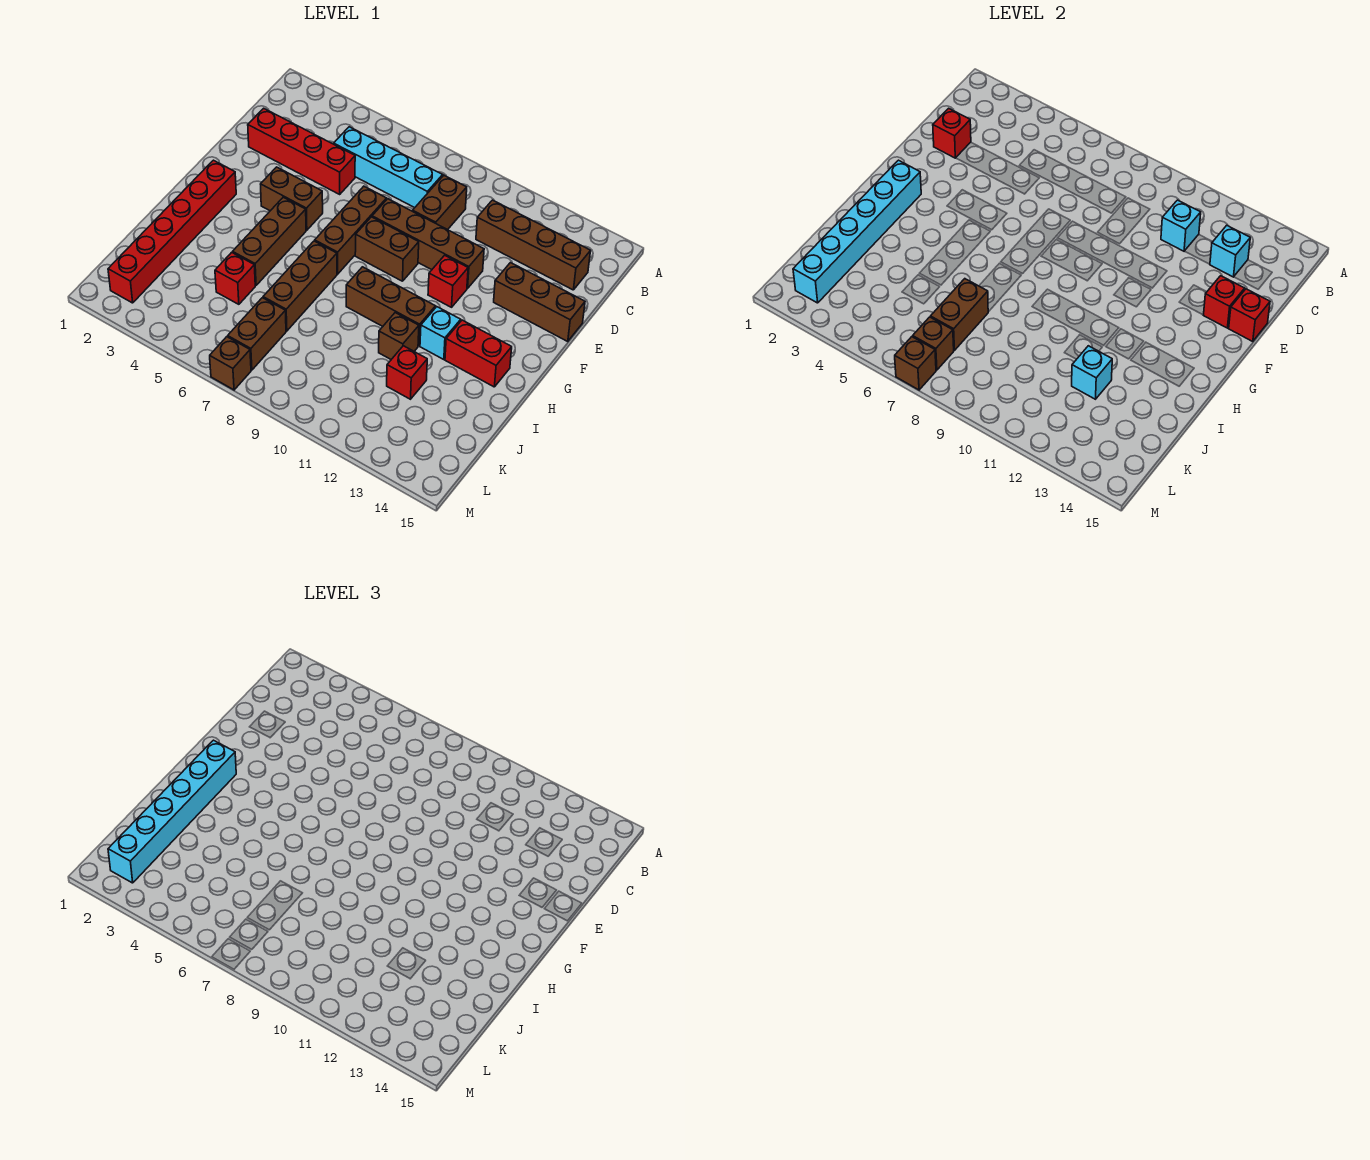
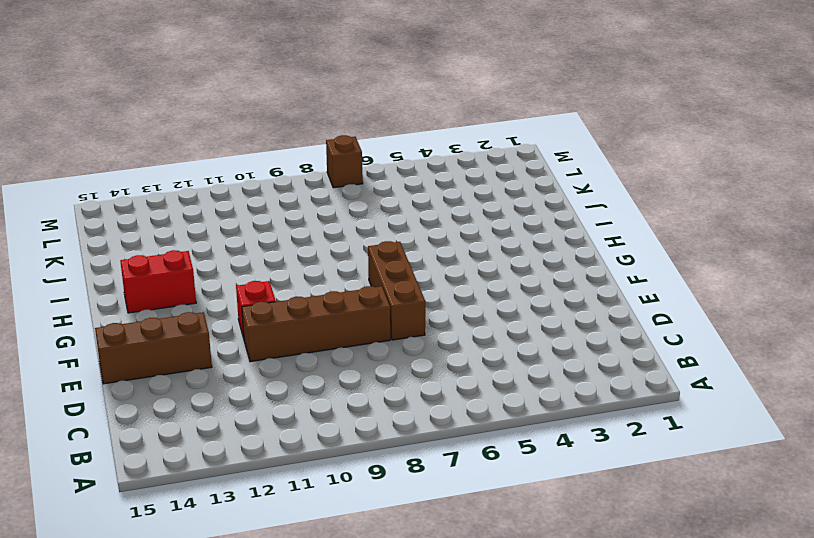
none -> cyan 1x4 brick [334,127,443,208]
none -> brown 1x2 brick [413,175,467,230]
none -> brown 1x4 brick [476,200,590,290]
none -> red 1x4 brick [248,108,355,194]

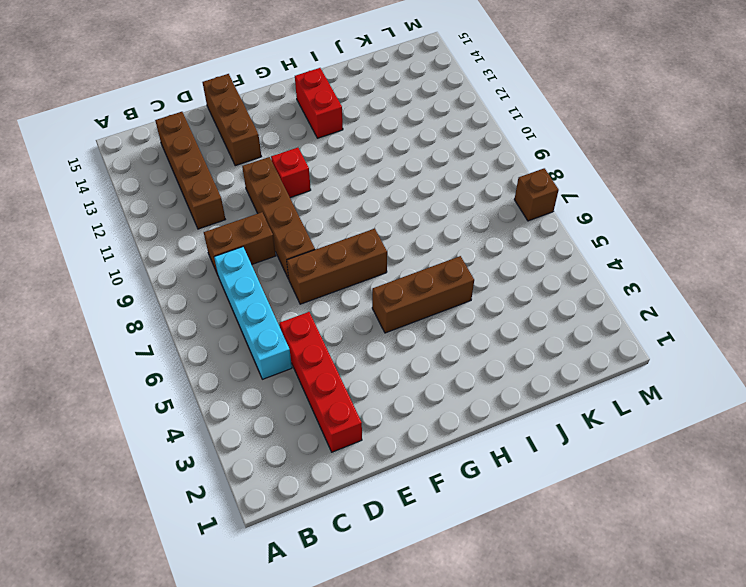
none -> brown 1x2 brick [261,167,323,230]
none -> brown 1x2 brick [355,217,419,281]
none -> red 1x6 brick [108,160,236,303]
none -> brown 1x3 brick [263,241,337,331]

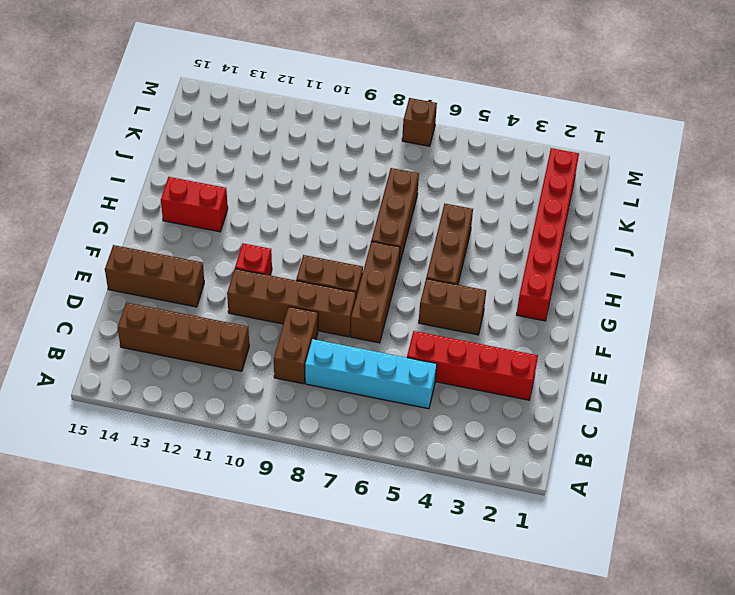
none -> brown 1x3 brick [346,267,436,346]
none -> cyan 1x1 brick [420,307,461,360]
none -> brown 1x1 brick [379,313,419,359]
none -> red 1x1 brick [215,252,255,304]

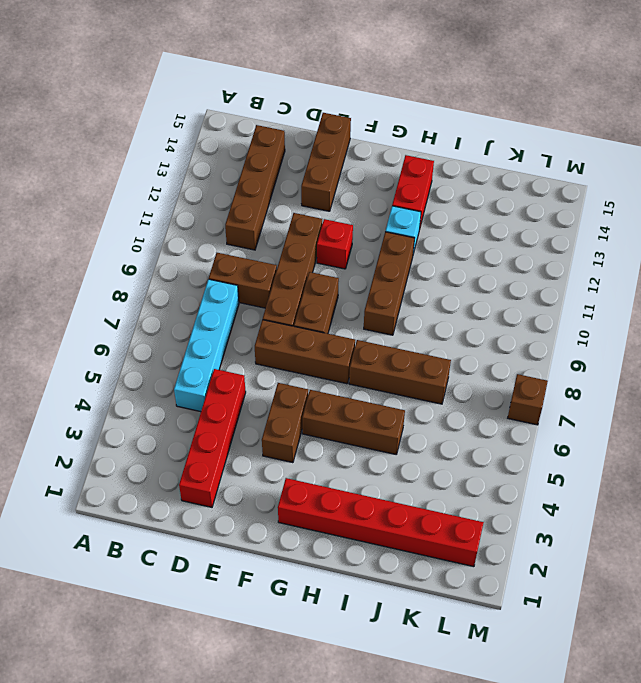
none -> brown 1x1 brick [379,313,419,359]
none -> red 1x1 brick [215,252,255,304]
none -> red 1x1 brick [387,346,427,399]
none -> brown 1x2 brick [228,298,286,370]

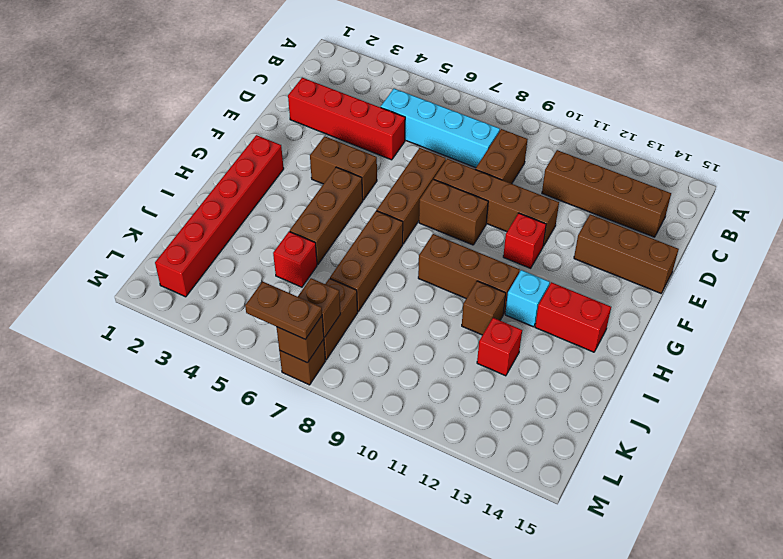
brown 1x2 plate [245,281,322,340] -> none
none -> cyan 1x1 brick [1161,200,1201,251]
none -> cyan 1x1 brick [1210,225,1250,277]
none -> red 1x1 brick [933,108,971,158]
none -> red 1x1 brick [1204,276,1245,328]

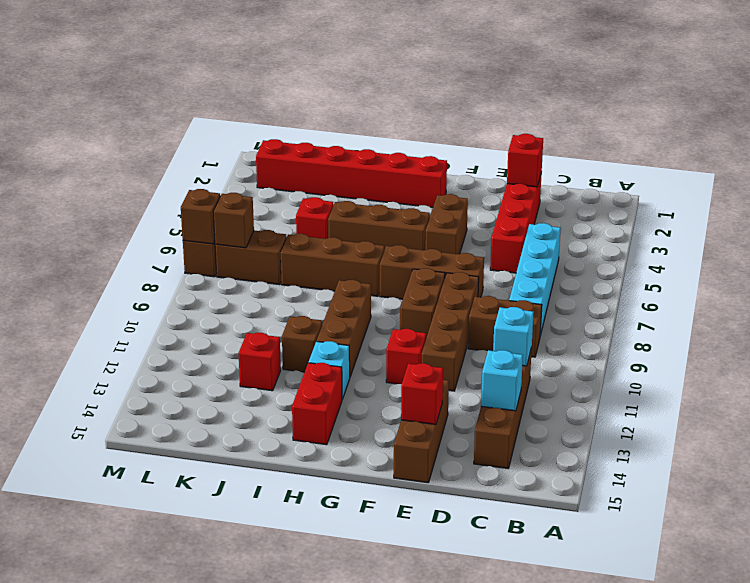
none -> red 1x1 brick [1229,289,1270,341]
none -> cyan 1x6 brick [793,160,921,303]
none -> brown 1x2 brick [930,279,988,350]
none -> cyan 1x1 brick [1072,346,1112,399]

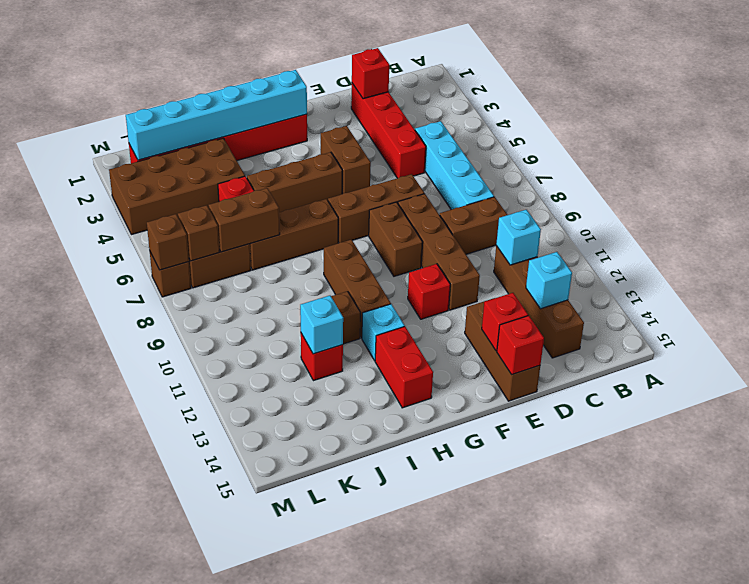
brown 2x4 brick [109,138,245,235] -> none
none -> cyan 1x6 brick [108,740,236,883]

